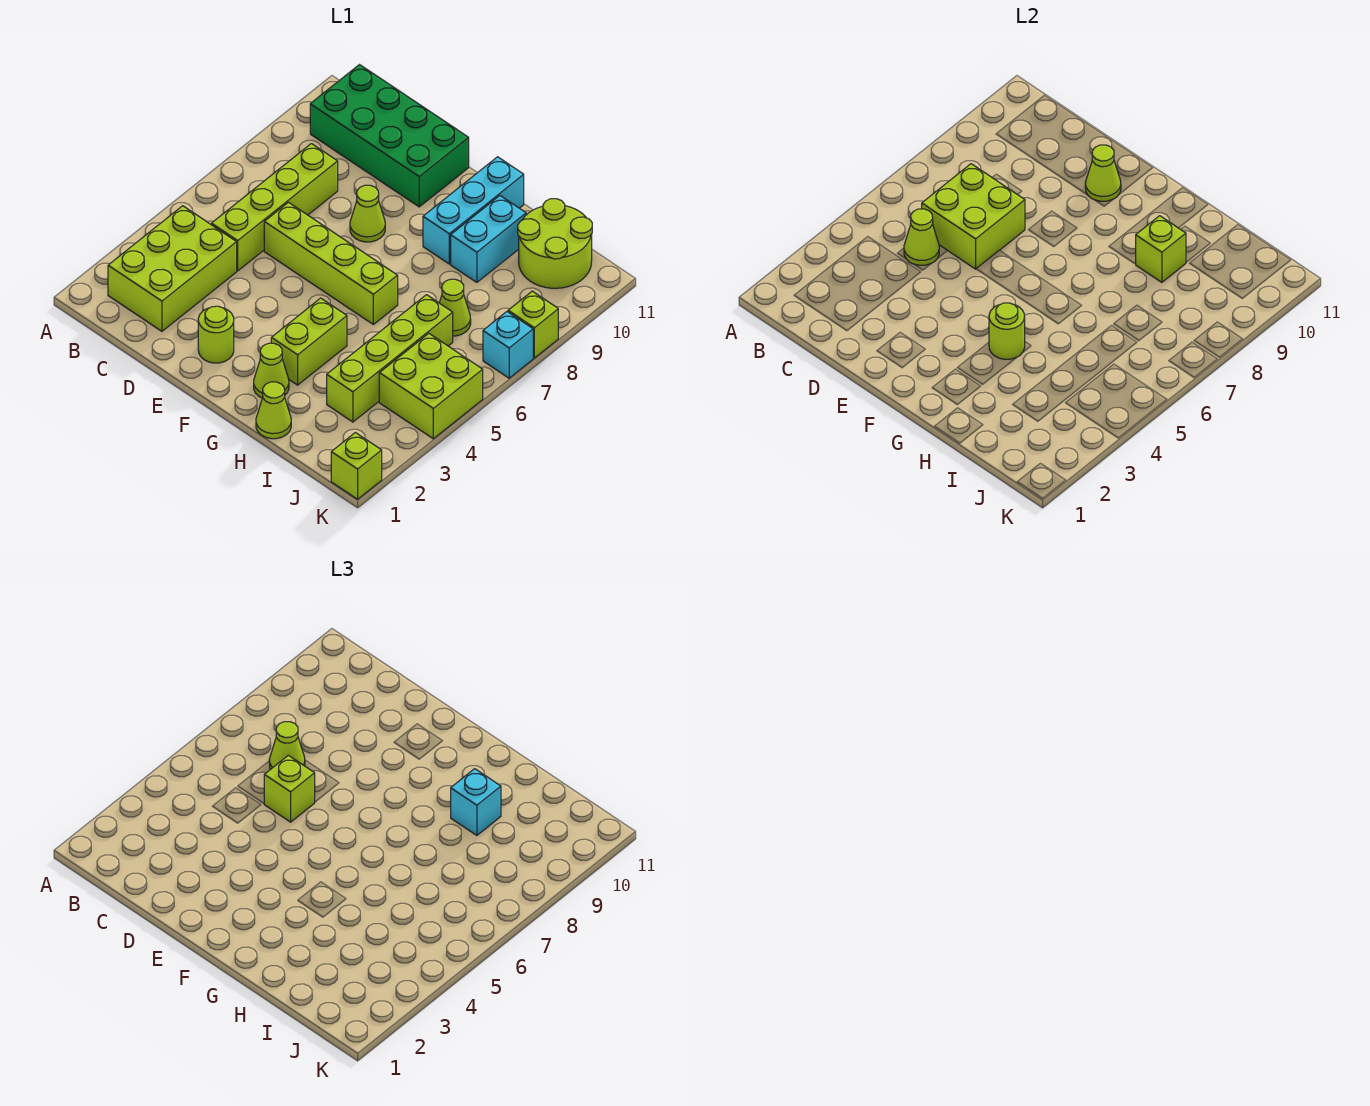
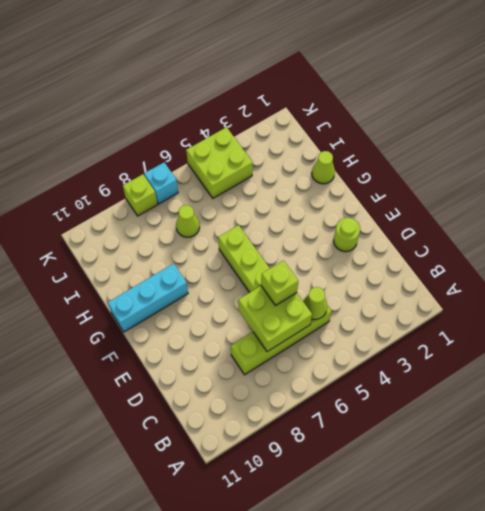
none -> lime 2x3 brick [108,206,237,331]
none -> green 2x4 brick [310,65,469,207]
none -> lime 1x1 cone [350,185,385,242]

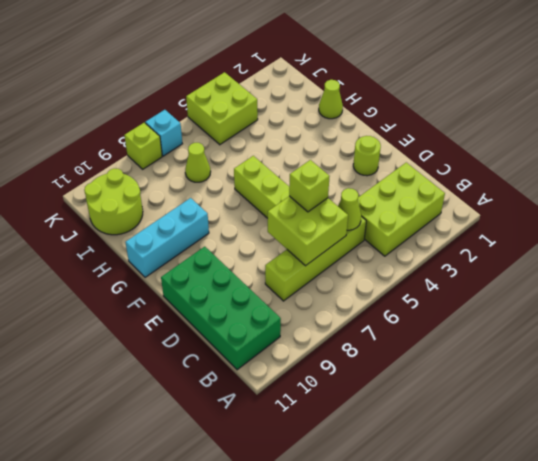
none -> lime 1x1 cone [350,185,385,242]
none -> lime 1x1 cone [254,343,289,398]
none -> lime 1x2 brick [271,298,347,385]

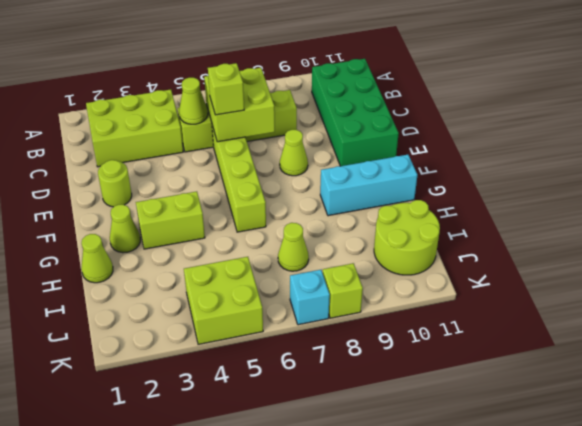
none -> cyan 1x2 brick [451,196,526,282]
none -> lime 1x4 brick [327,295,453,422]
none -> lime 1x1 brick [331,433,382,499]

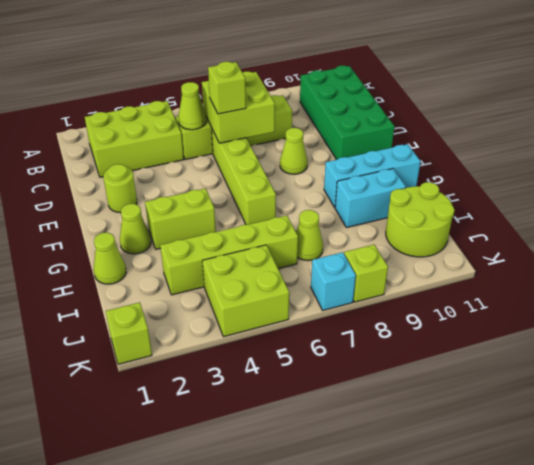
none -> lime 1x1 cone [1085,145,1121,201]
none -> lime 1x1 round brick [989,303,1025,359]
none -> lime 1x1 brick [1135,216,1186,282]

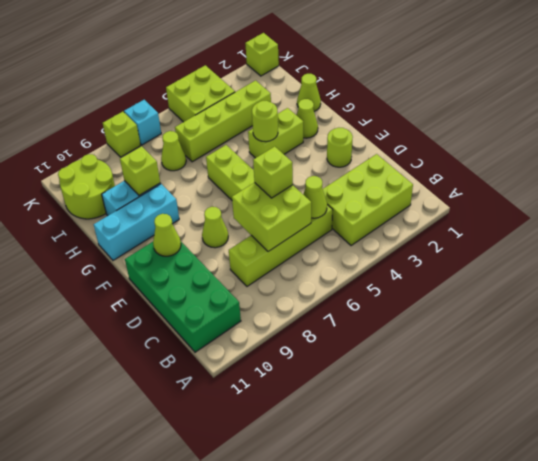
none -> lime 1x1 cone [269,722,305,769]
none -> cyan 1x1 brick [451,769,501,835]

